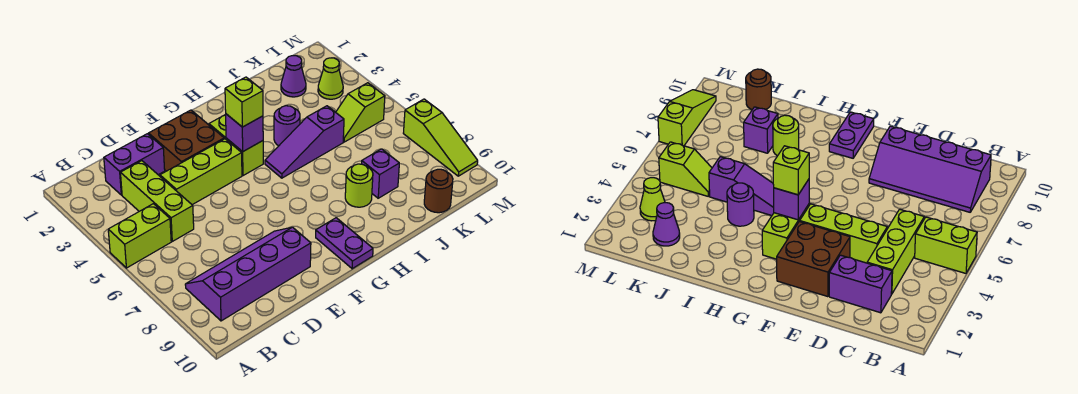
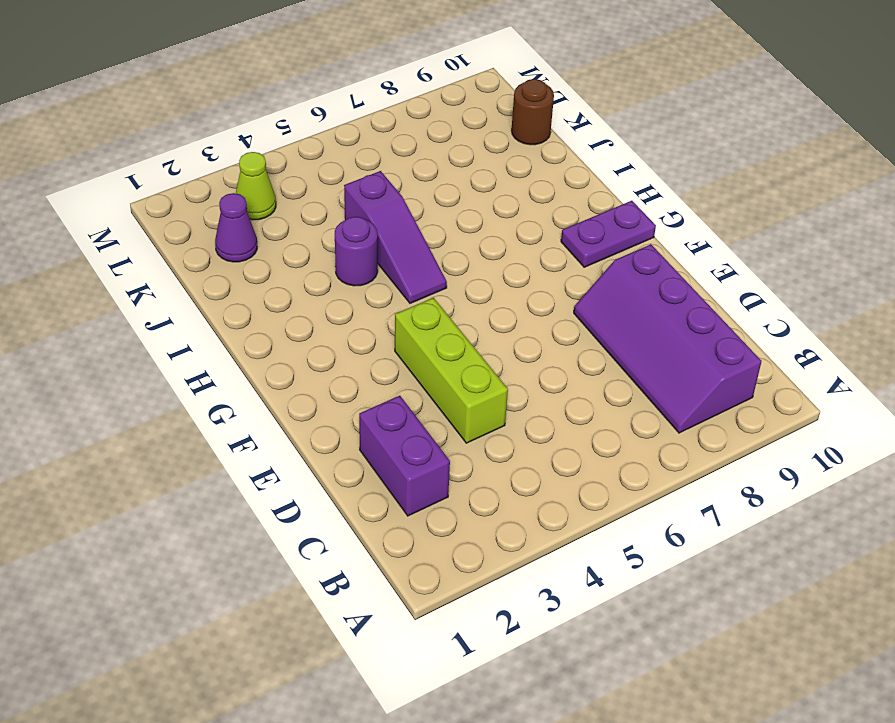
none -> lime 1x2 brick [108,204,171,268]
none -> lime 1x3 brick [121,161,194,241]
none -> brown 2x2 brick [149,110,224,171]

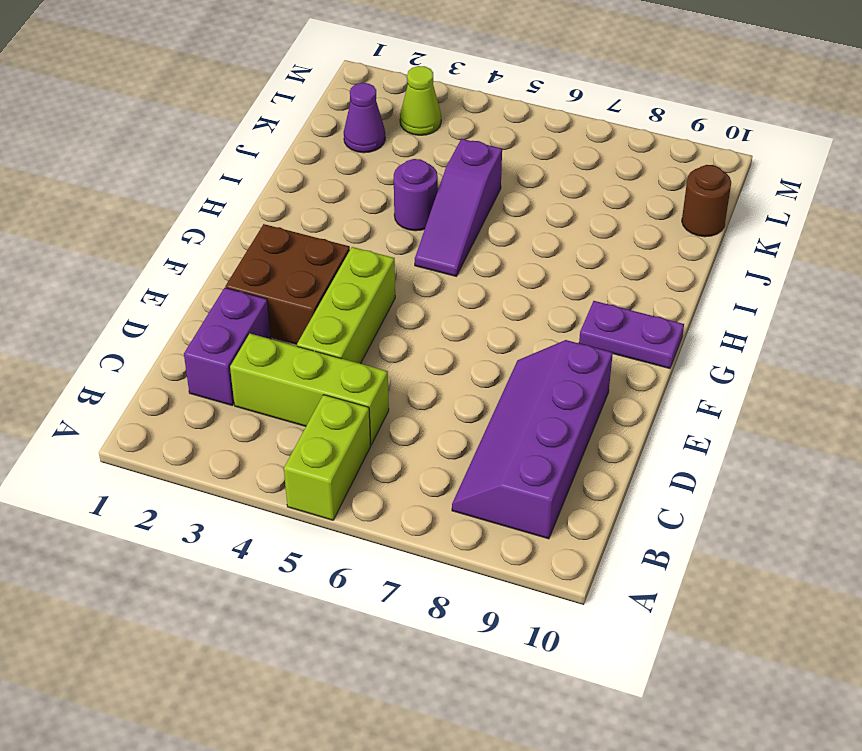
none -> lime 1x2 brick [209,114,263,176]
none -> lime 1x1 round brick [345,164,373,207]
none -> purple 1x1 brick [362,149,399,198]

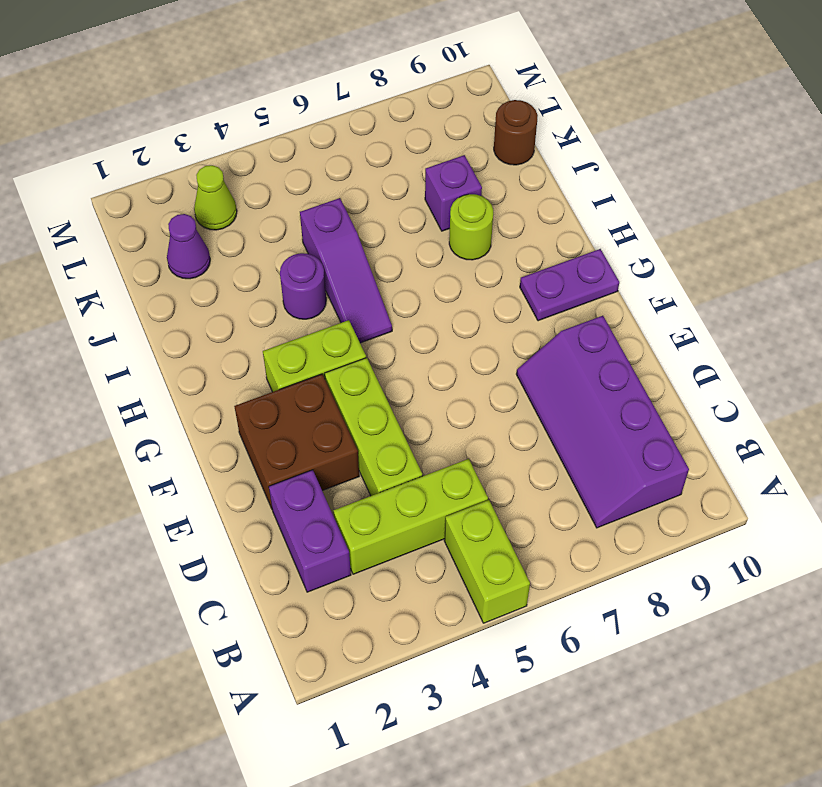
none -> lime 1x2 slope [336,83,385,142]
none -> lime 1x3 slope [403,99,478,176]
none -> purple 1x1 brick [226,114,263,152]

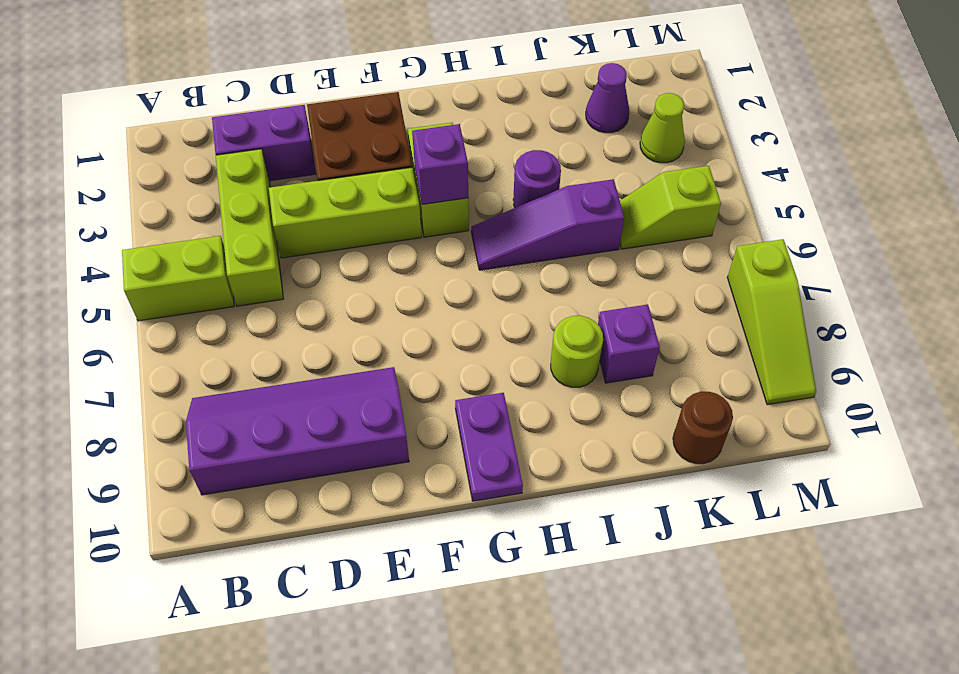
none -> lime 1x1 brick [225,77,263,127]

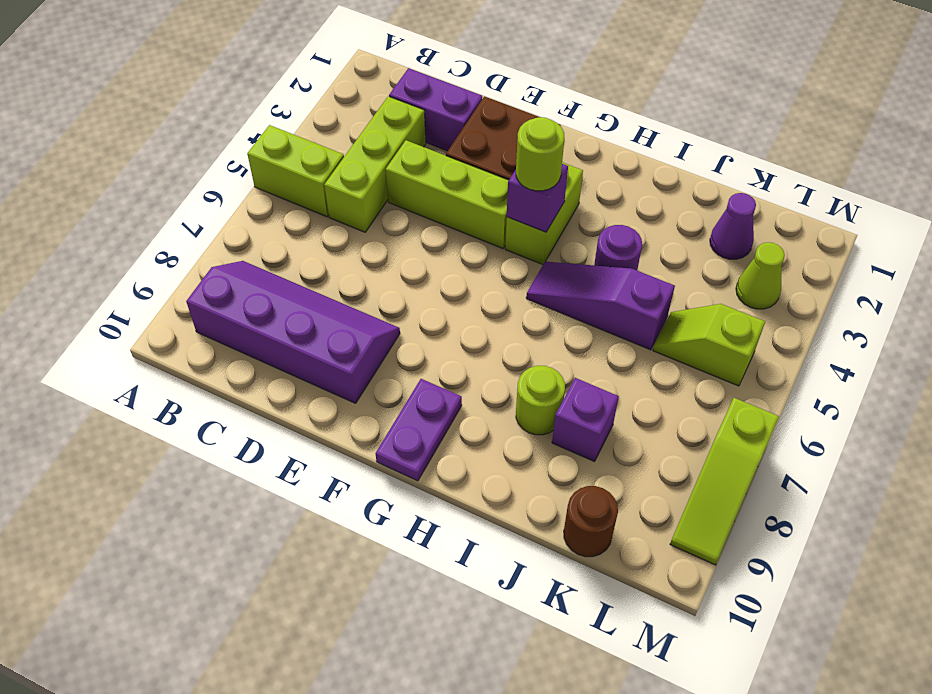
lime 1x1 round brick [516,117,564,191] -> lime 1x1 brick [225,77,263,127]

